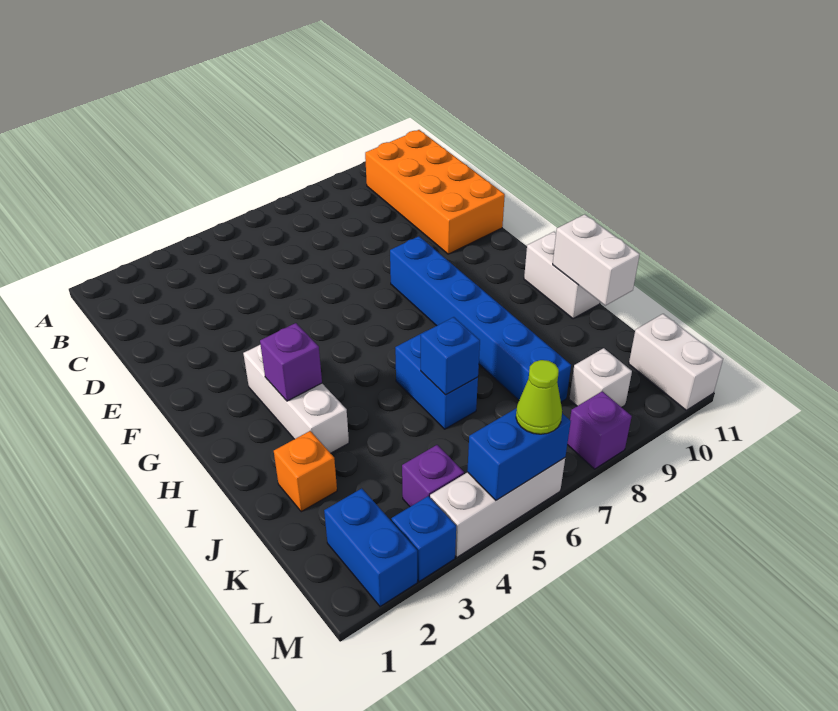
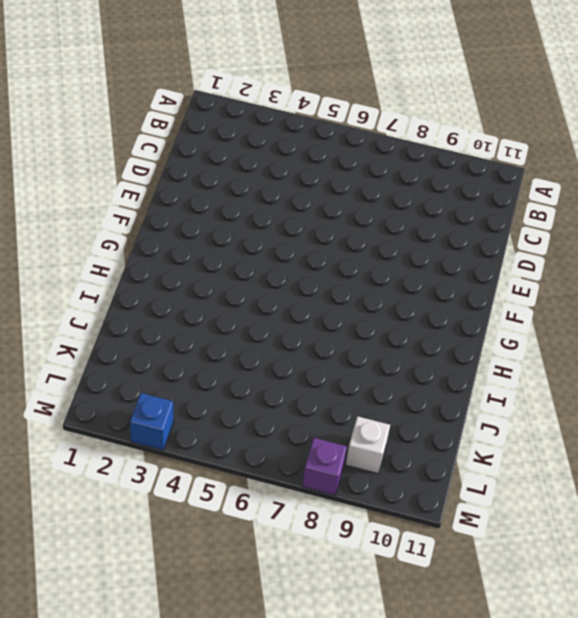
none -> orange 2x4 brick [365,130,505,254]
none -> blue 1x6 brick [390,236,571,402]
none -> white 1x3 brick [243,345,349,453]

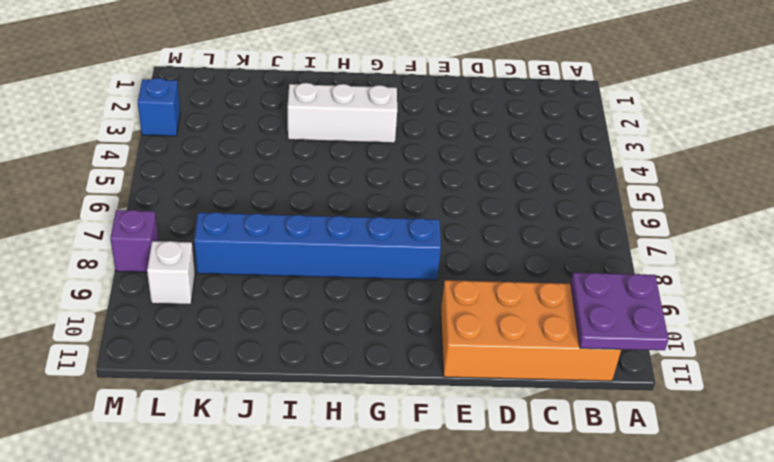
purple 2x2 plate [571,273,669,350] -> none
none -> white 1x2 brick [524,232,600,319]
none -> blue 1x2 brick [395,331,478,429]
none -> orange 1x1 brick [274,431,337,512]

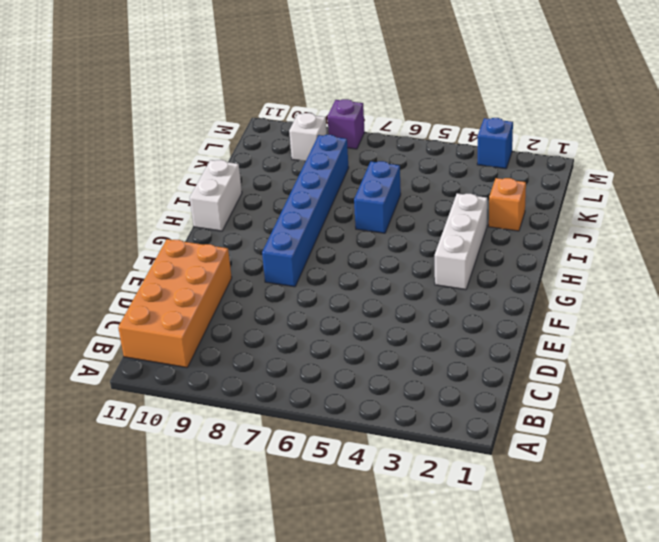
none -> blue 1x2 brick [324,488,417,607]
none -> purple 1x1 brick [402,445,464,507]
none -> white 1x2 brick [629,314,723,410]

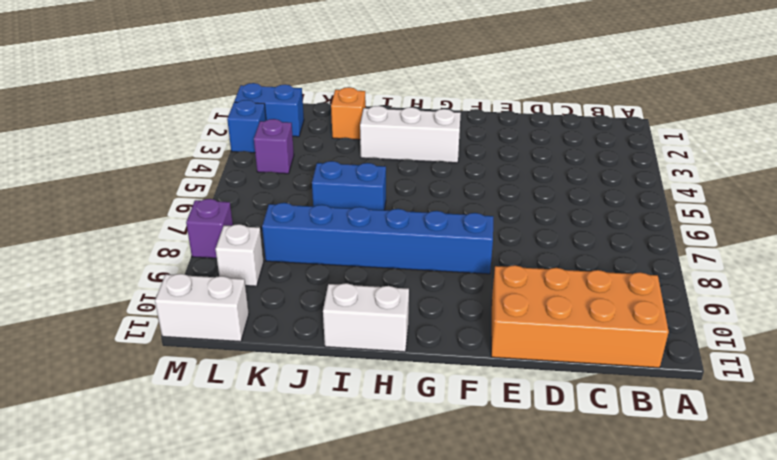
none -> white 1x3 brick [430,458,565,557]
none -> purple 1x1 brick [260,323,322,401]
none -> white 1x2 brick [553,214,640,306]

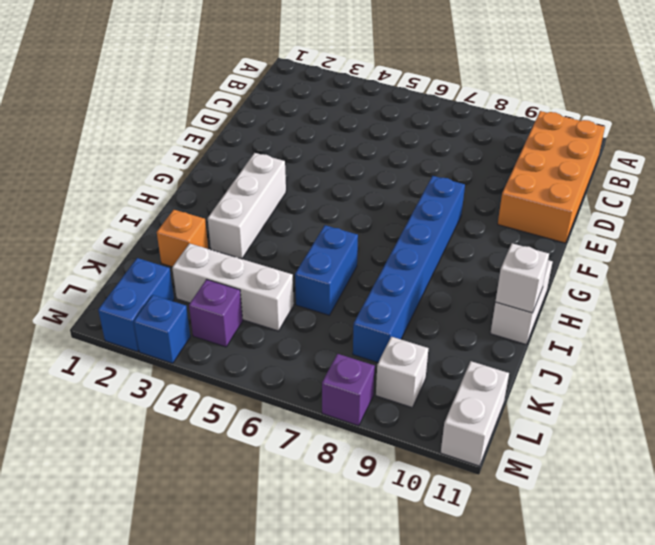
white 1x1 brick [495,243,549,313] -> white 1x2 brick [553,214,640,306]
white 1x3 brick [172,243,294,331] -> white 1x3 brick moved to [430,458,565,557]
none -> purple 1x1 brick [260,323,322,401]
none -> blue 1x1 brick [421,317,480,395]
none -> blue 1x2 brick [467,408,571,500]

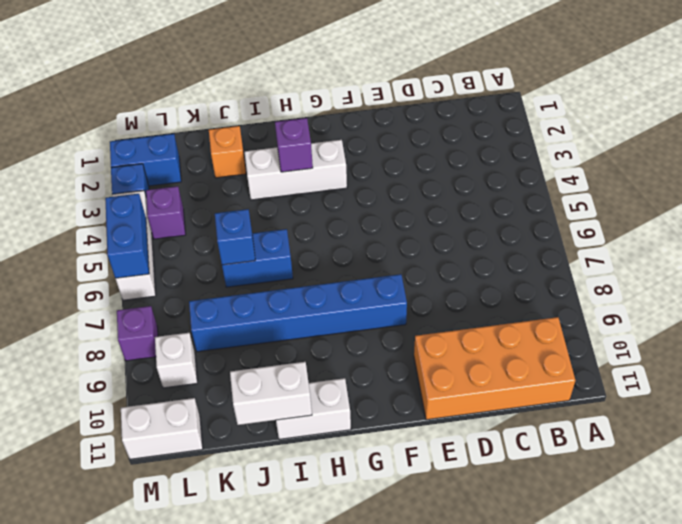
none -> lime 1x1 cone [516,360,562,434]

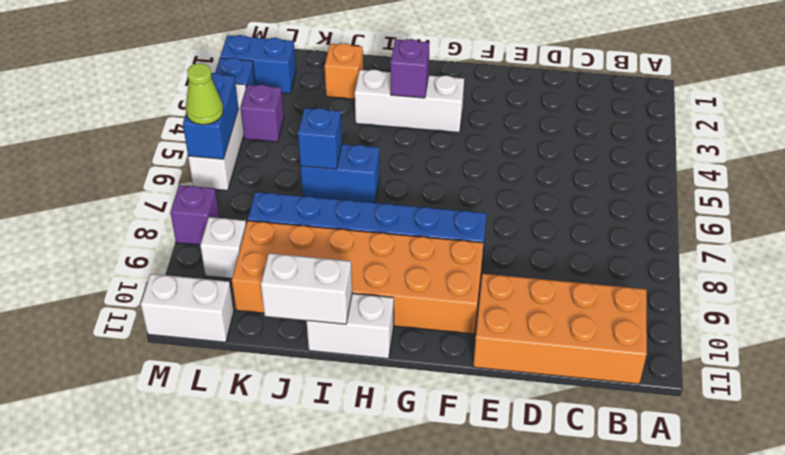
orange 2x6 brick [232,221,483,334] -> none

